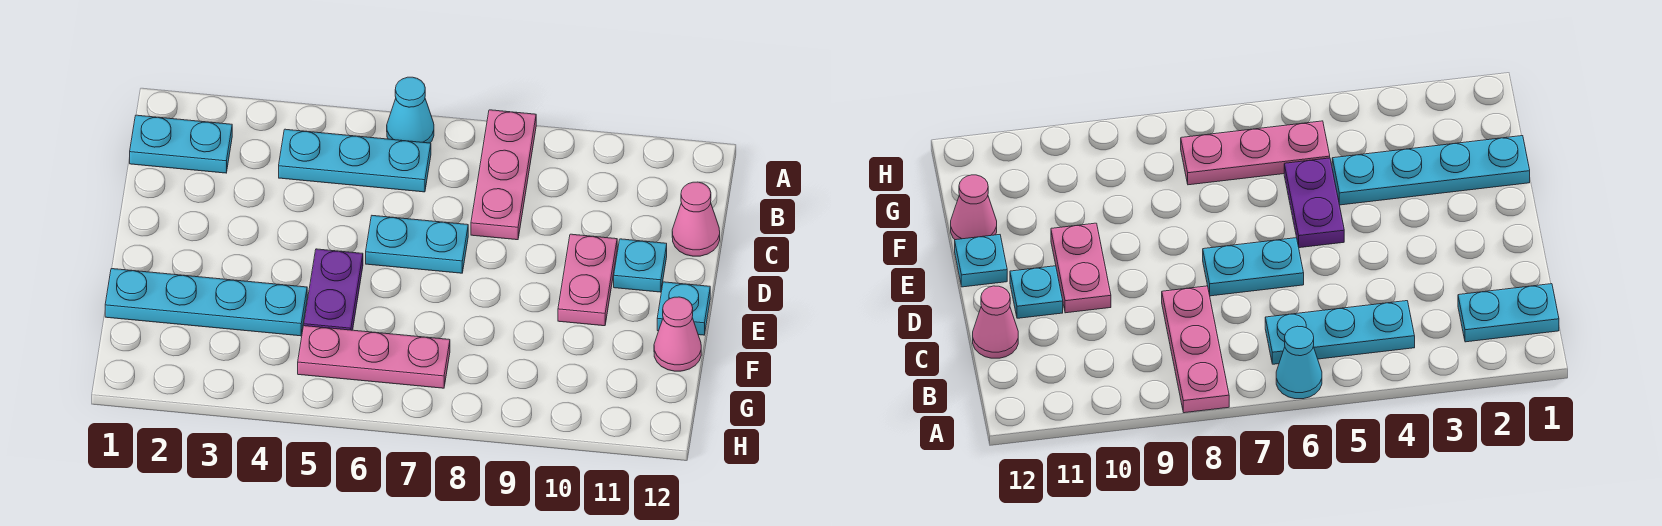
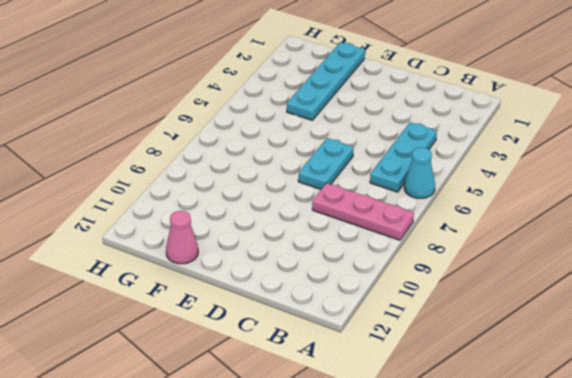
none -> cyan 1x2 plate [130,115,232,173]
none -> pink 1x1 cone [672,182,720,256]
none -> pink 1x2 plate [558,234,617,326]

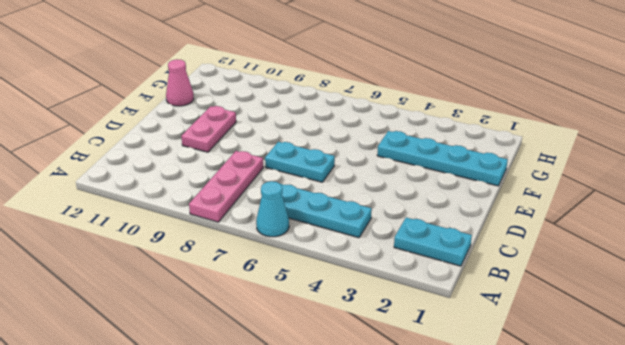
none -> pink 1x1 cone [672,182,720,256]
none -> cyan 1x1 plate [614,239,667,292]
none -> purple 1x2 plate [304,249,363,330]

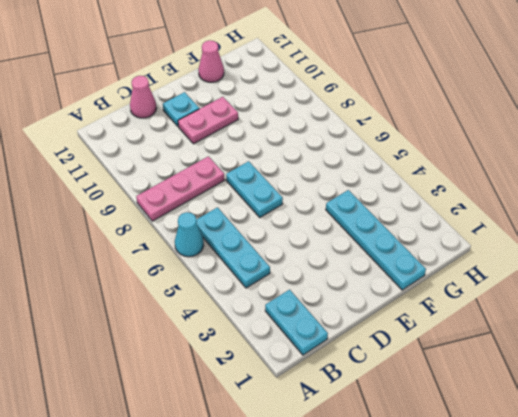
none -> purple 1x2 plate [304,249,363,330]
none -> cyan 1x1 plate [657,282,710,335]
none -> pink 1x3 plate [298,326,450,388]

